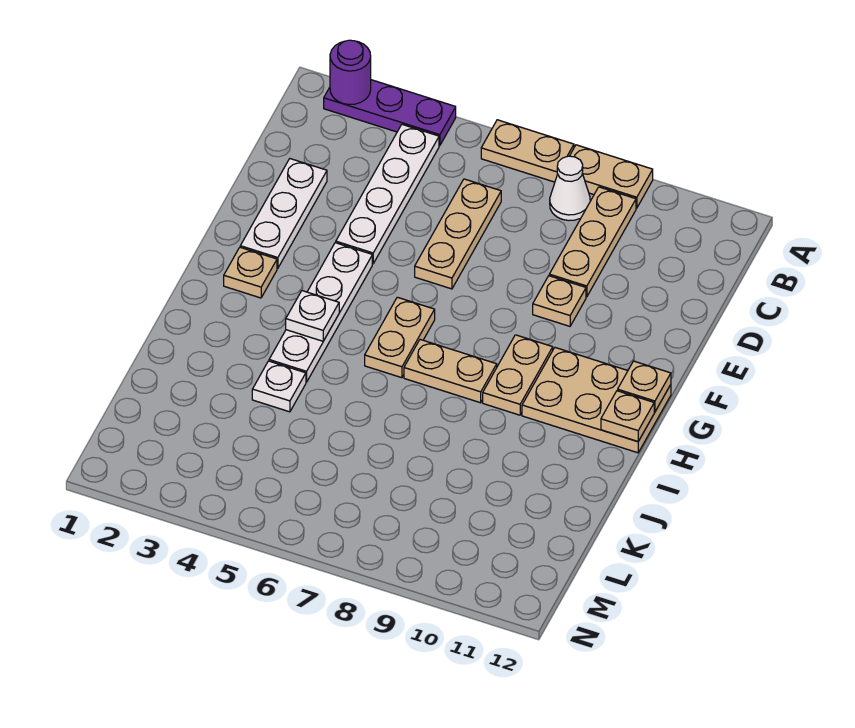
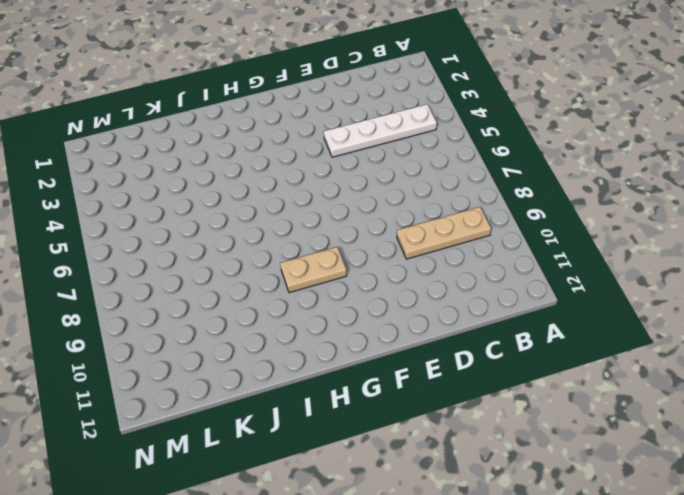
none -> purple 1x3 plate [324,80,456,146]
none -> tan 1x2 plate [481,120,574,182]
none -> tan 1x2 plate [570,145,653,208]

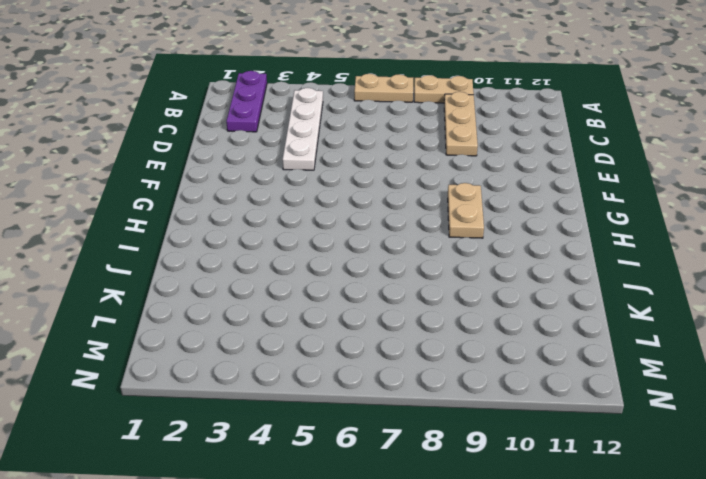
purple 1x3 plate [226,71,267,132] -> purple 1x3 plate turned to [324,80,456,146]
none -> white 1x1 cone [550,156,590,221]
none -> tan 1x3 plate [415,179,501,289]
none -> white 1x3 plate [240,159,327,268]

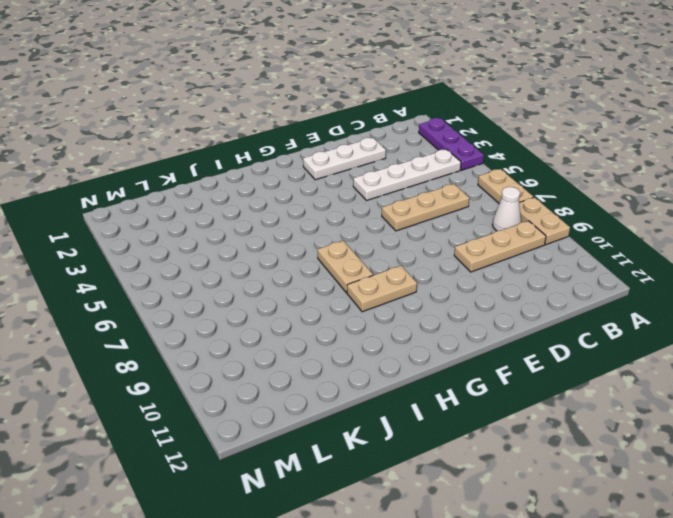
none -> tan 1x1 plate [533,276,586,326]
none -> white 1x4 plate [269,243,372,382]
none -> tan 1x1 plate [224,247,277,298]

